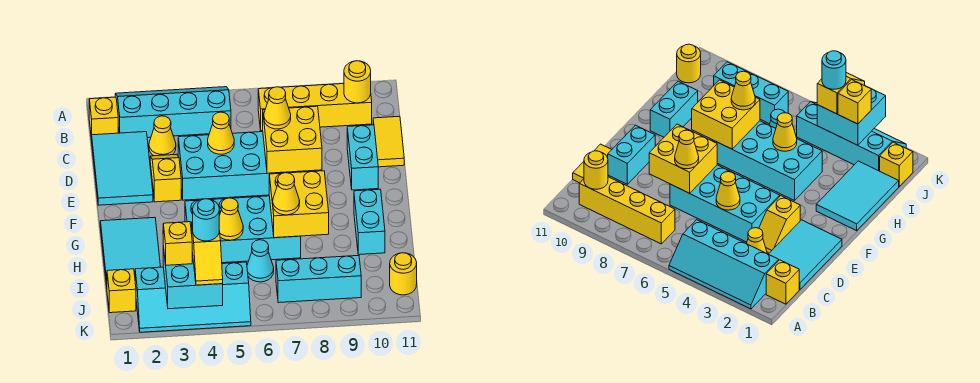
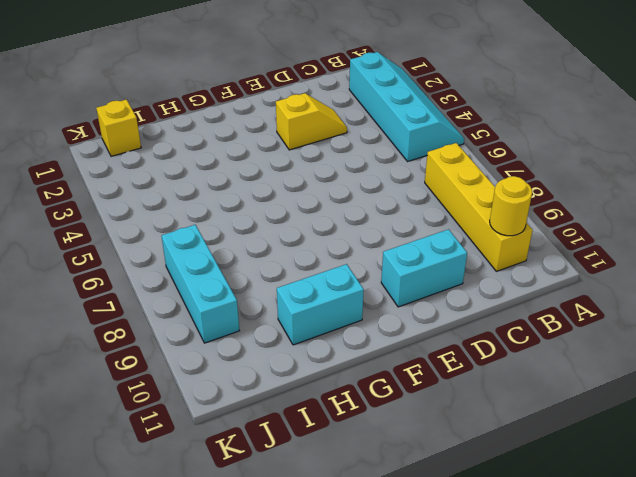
none -> yellow 1x1 brick [89,97,118,140]
none -> cyan 2x3 tile [92,132,153,205]
none -> yellow 1x1 cone [149,116,176,156]

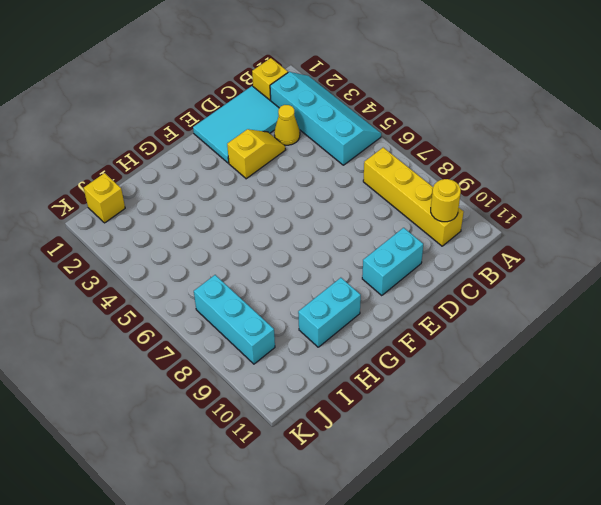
none -> yellow 1x2 tile [373,116,404,167]
none -> cyan 2x4 brick [178,132,294,200]
none -> cyan 2x3 tile [100,218,161,286]

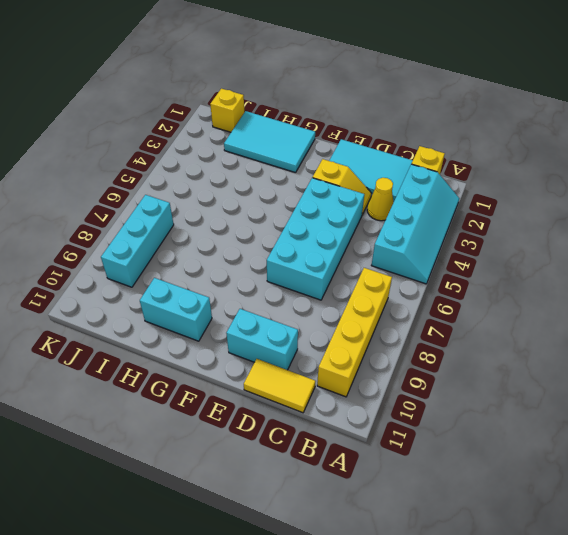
none -> cyan 2x4 brick [185,196,301,263]
none -> cyan 1x1 cone [247,240,274,282]
none -> cyan 2x4 slope [135,262,251,332]

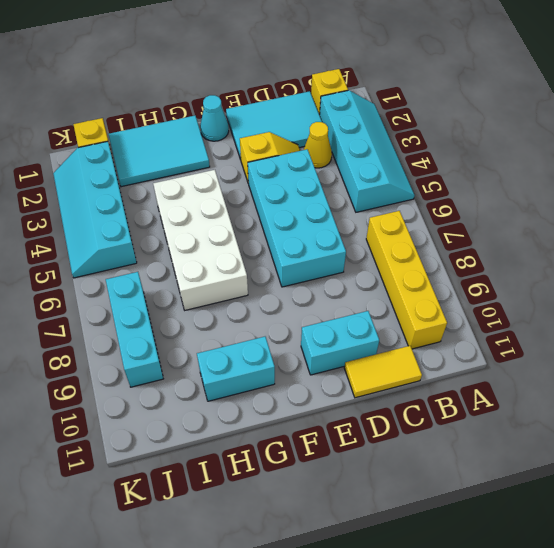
cyan 1x1 cone [200,95,229,141] -> cyan 1x1 cone moved to [247,240,274,282]
white 2x4 brick [153,170,248,310] -> cyan 2x4 brick [185,196,301,263]
none -> yellow 1x1 round brick [390,253,417,295]
none -> yellow 1x1 round brick [344,61,371,103]
none -> yellow 1x1 cone [208,112,234,154]

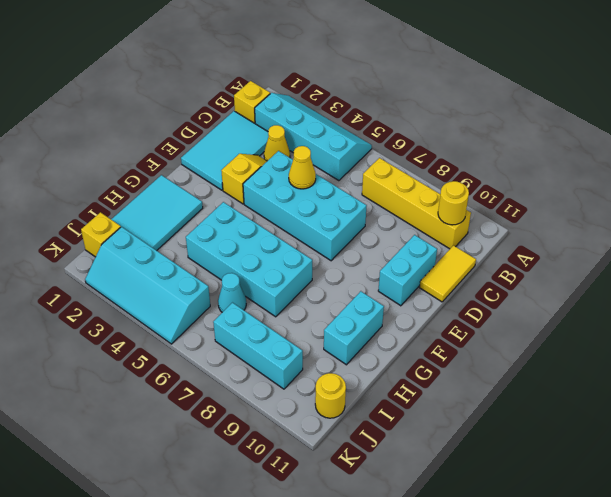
none -> yellow 2x2 brick [263,106,322,173]
none -> yellow 2x2 brick [269,171,329,238]
none -> yellow 1x1 cone [219,198,243,240]

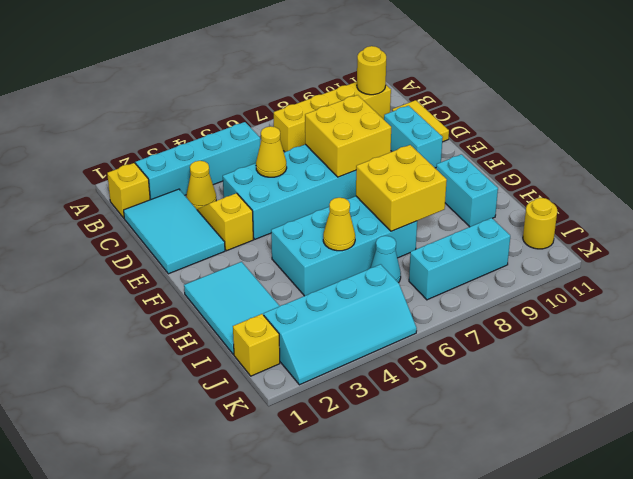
none -> cyan 2x2 brick [163,246,223,309]
none -> yellow 1x1 cone [264,87,291,129]
none -> yellow 1x1 cone [273,173,300,215]

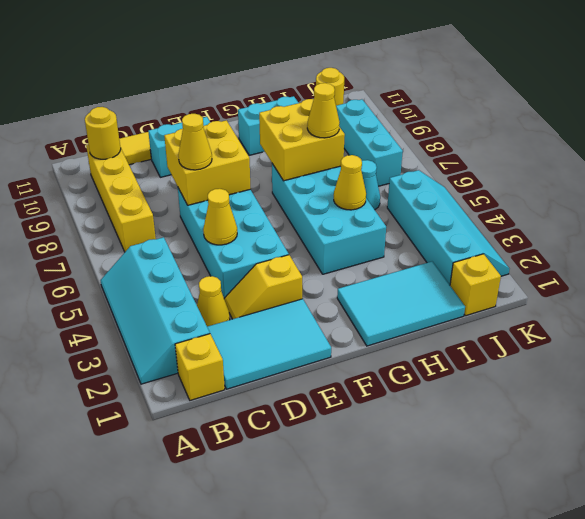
none -> cyan 2x2 brick [163,246,223,309]
none -> yellow 1x1 brick [163,222,192,265]
none -> yellow 1x2 slope [192,222,223,285]

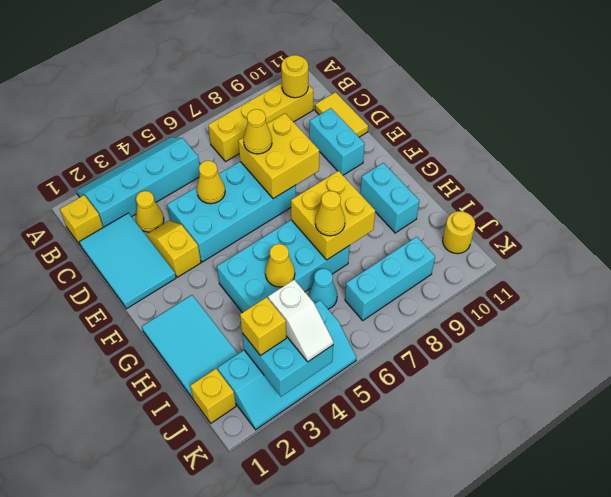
white 1x2 slope [268,280,333,362] -> yellow 1x2 slope [192,222,223,285]
none -> cyan 1x1 round brick [193,199,219,241]

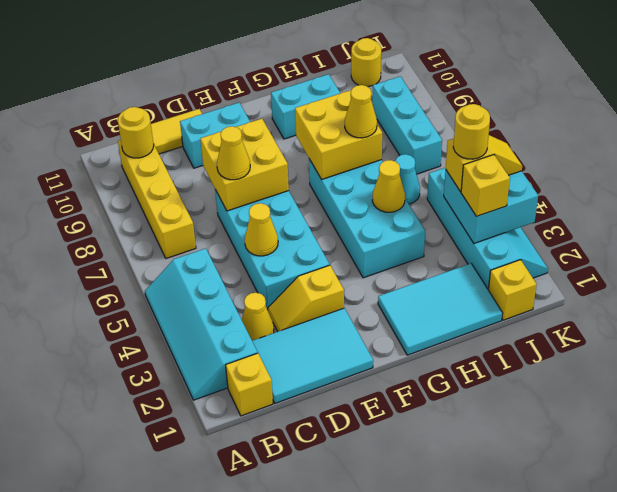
yellow 1x1 round brick [453,104,490,159] -> cyan 1x1 round brick [193,199,219,241]

